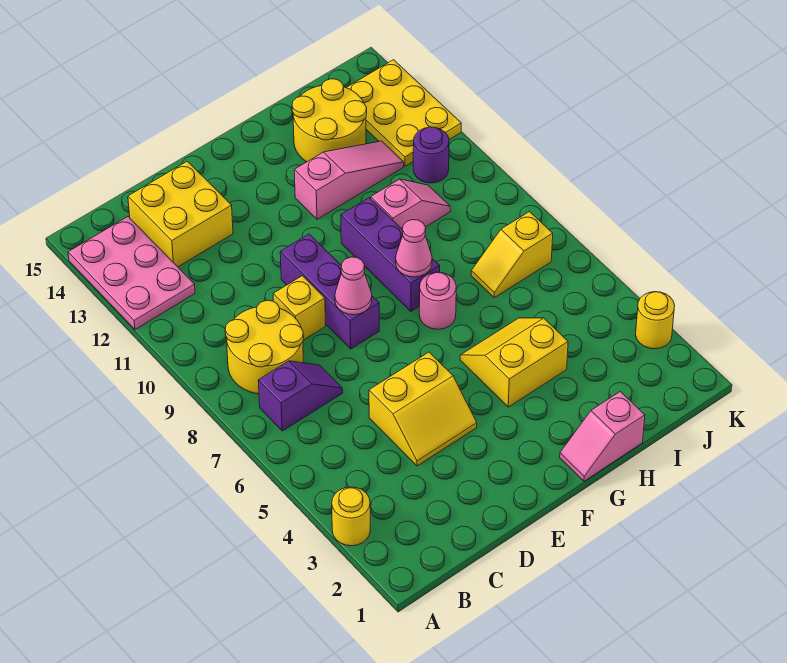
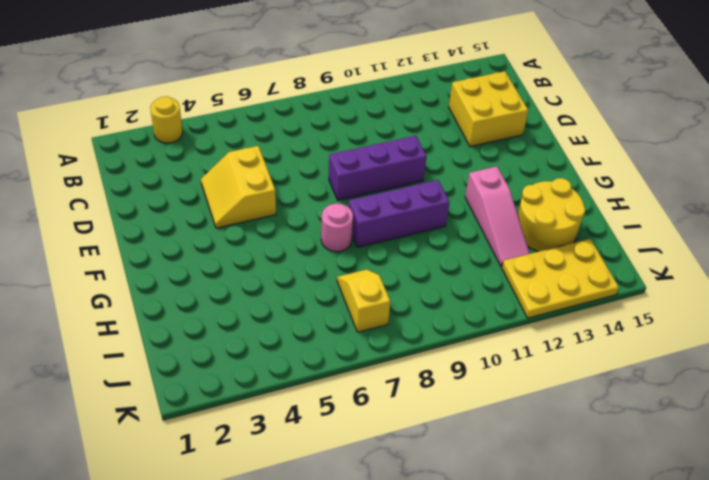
none -> pink 2x3 plate [68,217,195,330]
none -> purple 1x2 slope [258,361,343,431]
none -> yellow 2x2 round brick [225,300,304,394]

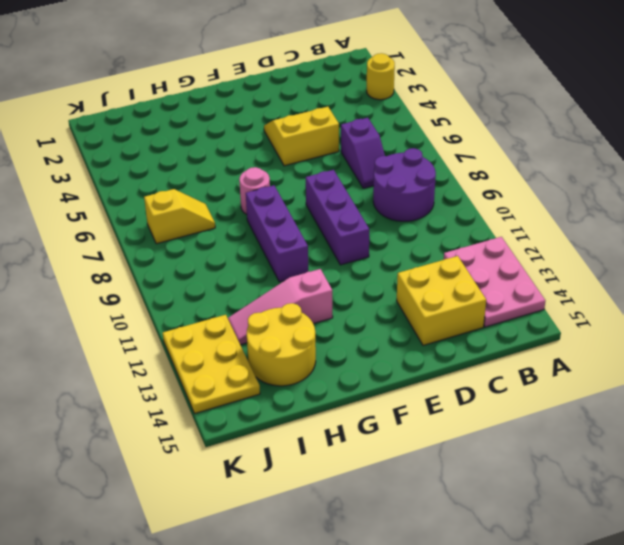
purple 2x2 round brick [373,148,436,221] -> yellow 2x2 round brick [225,300,304,394]
purple 1x2 slope [341,118,385,188] -> purple 1x2 slope turned to [258,361,343,431]
none -> yellow 1x1 brick [273,276,325,340]
none -> pink 1x2 slope [560,392,645,481]
none -> yellow 2x2 slope [460,318,568,407]

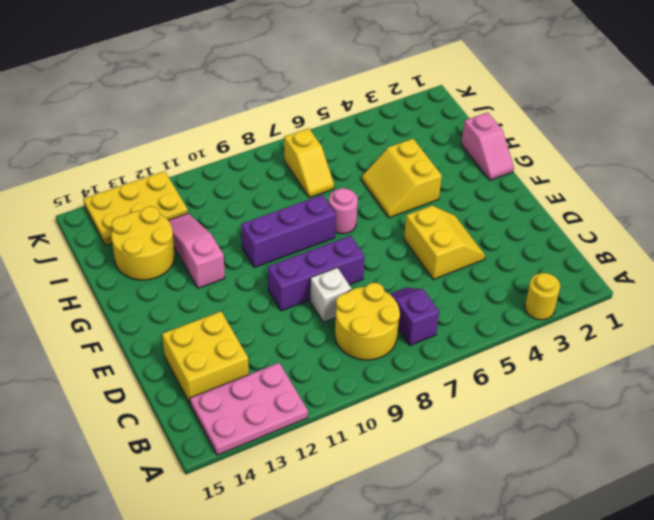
white 1x1 brick [310,268,351,322] -> yellow 1x1 brick [273,276,325,340]
none -> pink 1x2 slope [371,179,450,230]
none -> purple 1x1 round brick [413,127,449,183]
none -> yellow 1x1 round brick [636,292,675,349]

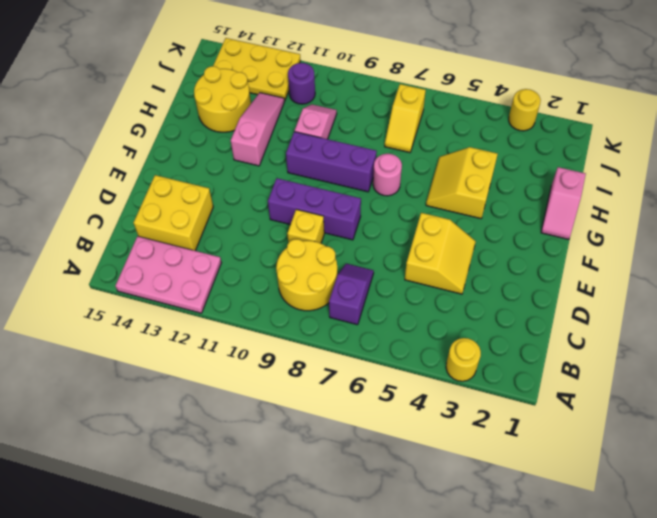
none -> pink 1x1 cone [335,257,372,315]
none -> pink 1x1 cone [396,220,432,277]

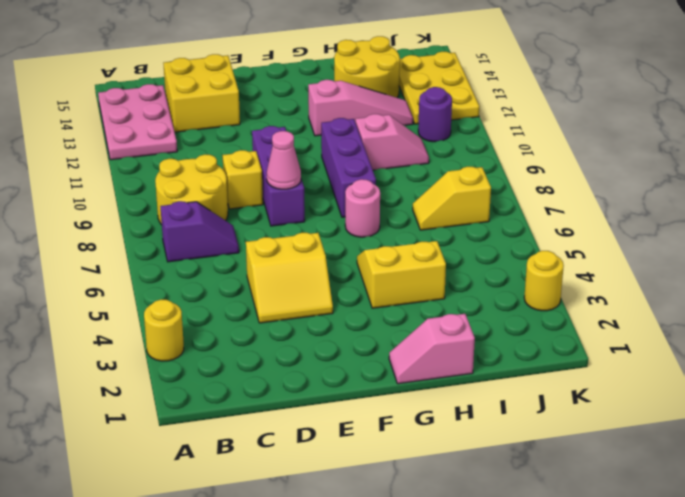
none -> pink 1x1 cone [396,220,432,277]

